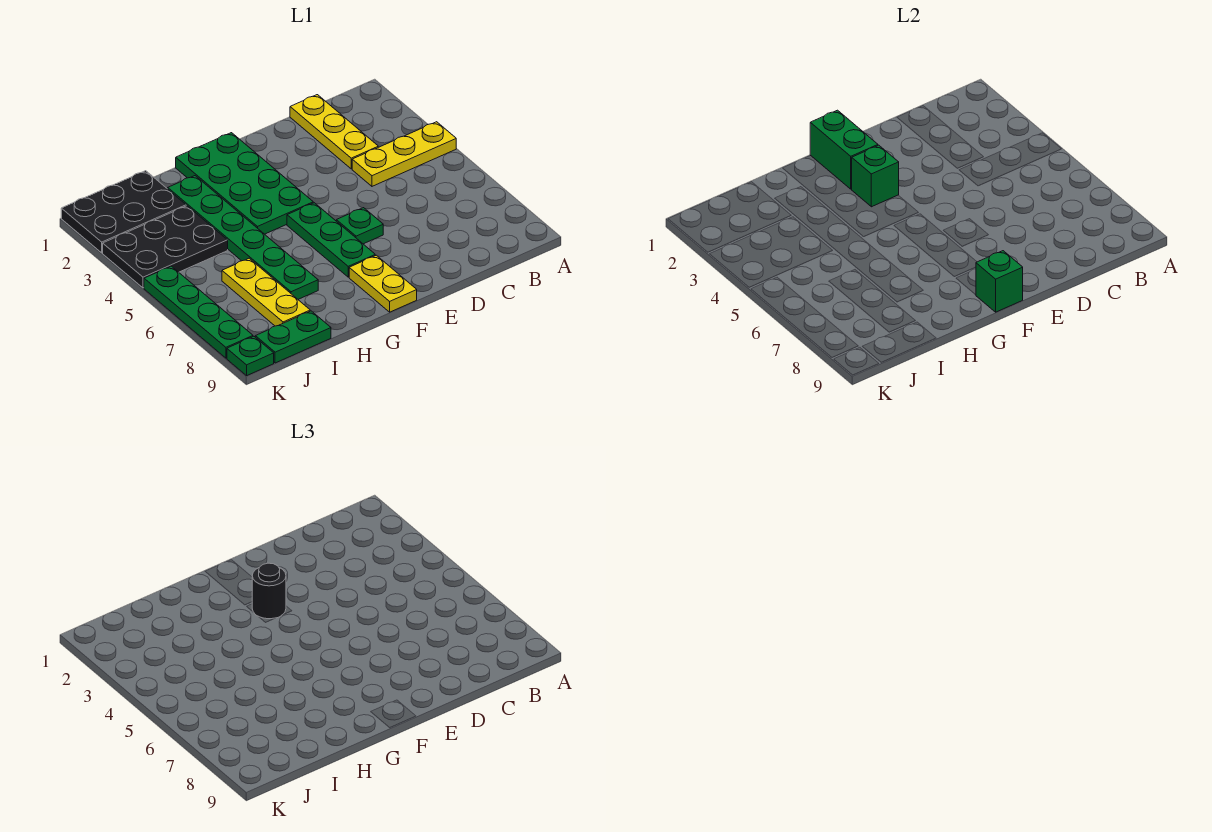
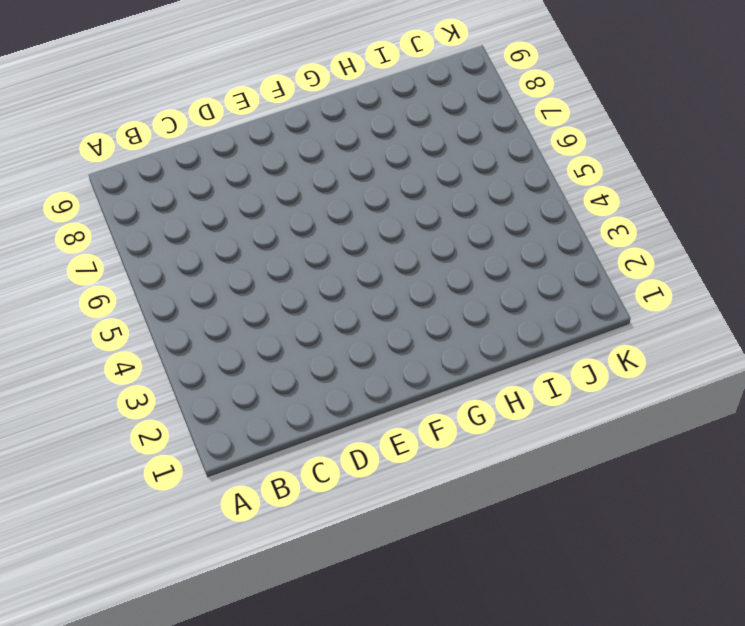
none -> yellow 1x3 plate [352,122,456,186]
none -> yellow 1x3 plate [290,95,378,169]
none -> green 1x1 plate [336,208,383,244]

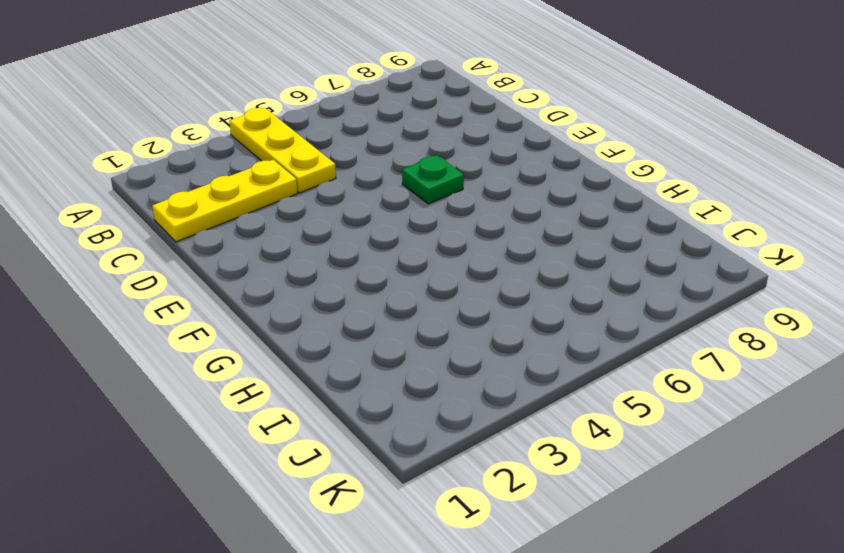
none -> green 2x4 plate [176,133,313,234]
none -> green 1x3 plate [287,203,375,277]
none -> yellow 1x2 plate [349,255,417,312]

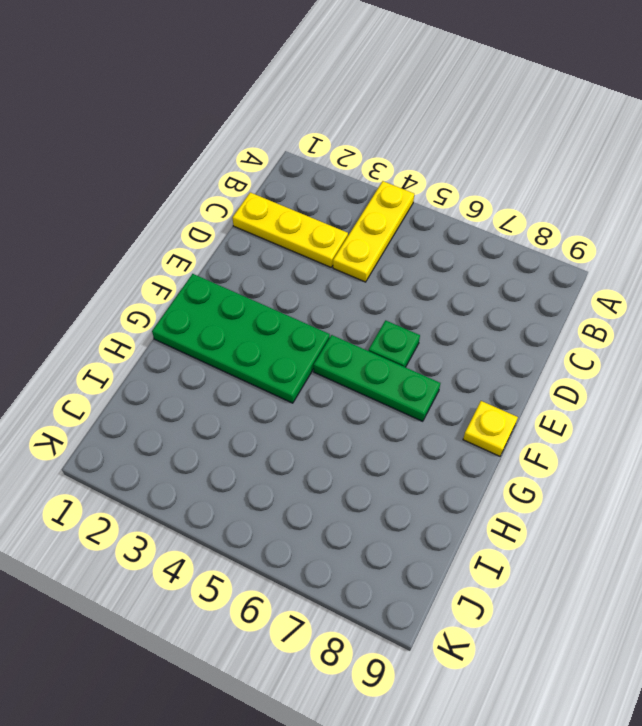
yellow 1x1 plate [463,401,518,456] -> yellow 1x2 plate [349,255,417,312]
none -> green 1x6 plate [168,176,318,299]
none -> black 2x3 plate [61,171,186,253]
none -> black 2x3 plate [103,206,228,288]

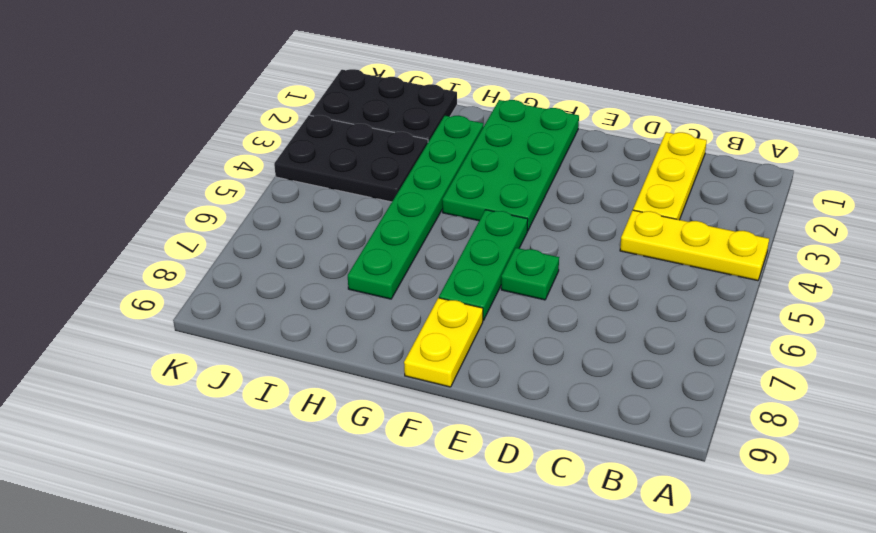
none -> yellow 1x3 plate [222,258,310,326]
none -> green 1x2 plate [255,311,331,363]
none -> green 1x4 plate [144,266,253,358]

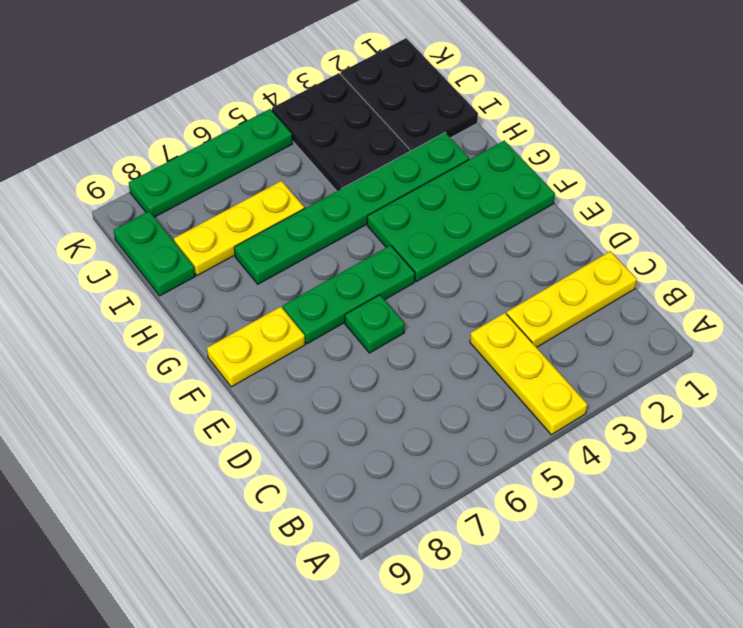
none -> green 1x1 plate [227,337,274,376]
none -> green 1x2 brick [810,110,878,189]
none -> green 1x1 brick [852,145,899,207]

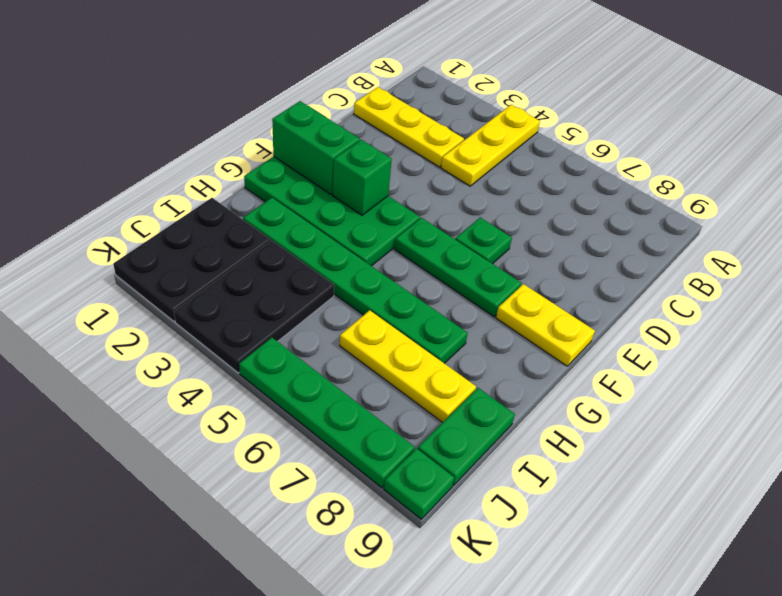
none -> green 1x1 brick [976,251,1023,312]
none -> black 1x1 round brick [252,563,286,619]

